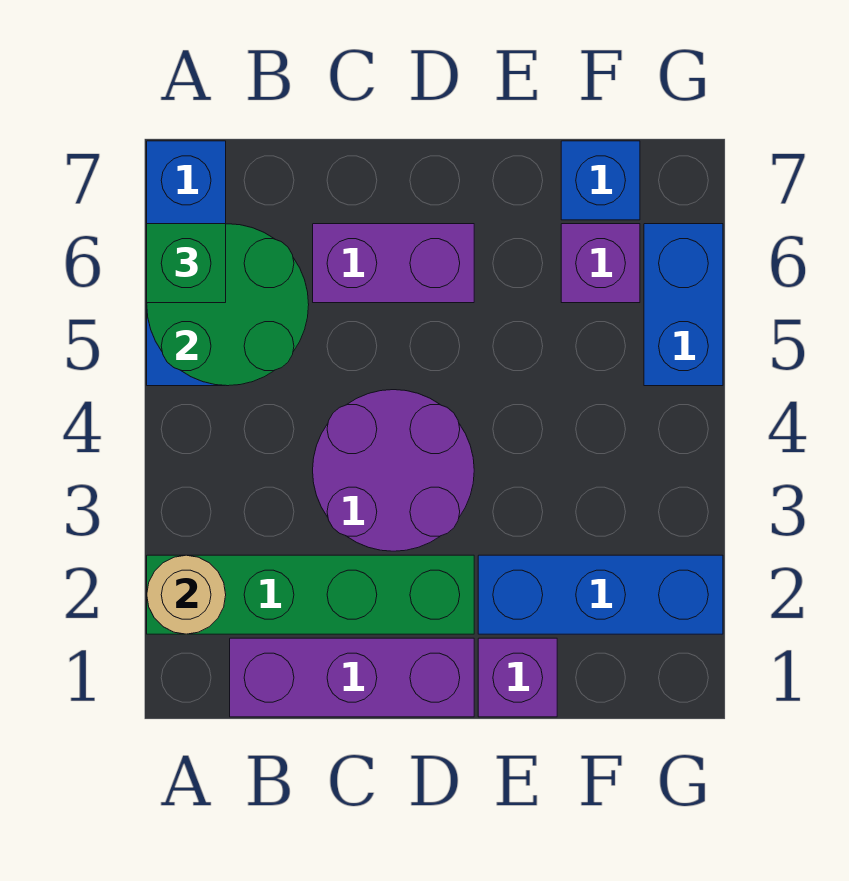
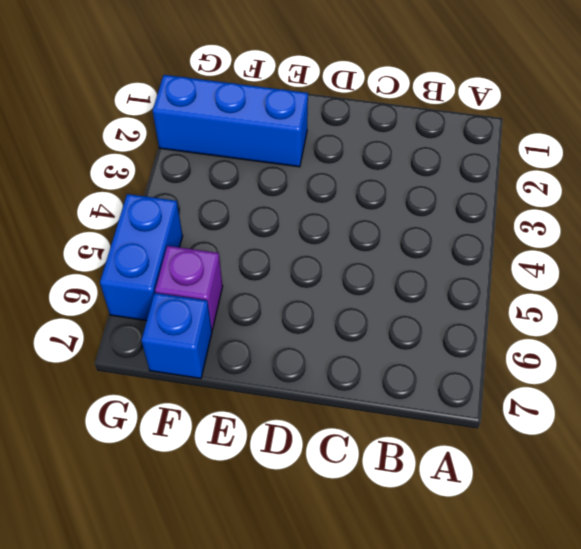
none -> green 1x4 brick [147,555,474,634]
none -> blue 1x3 brick [147,141,226,386]
none -> purple 1x3 brick [230,638,474,717]

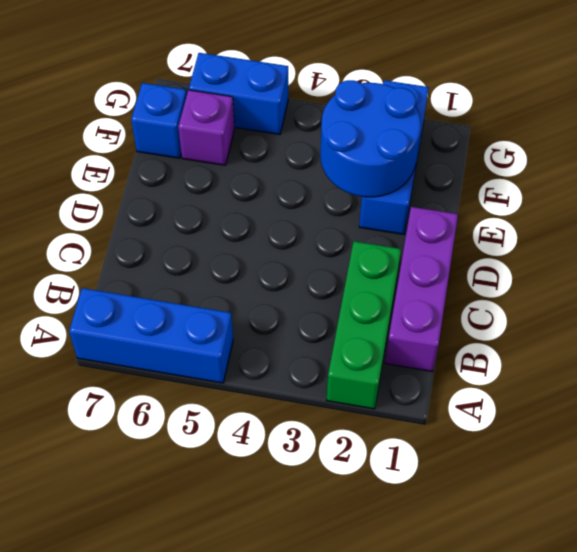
green 1x3 brick [327,241,401,409] -> green 1x4 brick [147,555,474,634]
blue 2x2 round brick [320,80,421,197] -> none
none -> purple 2x2 round brick [313,390,474,551]
none -> purple 1x2 brick [313,224,474,303]
none -> purple 1x1 brick [478,638,557,717]

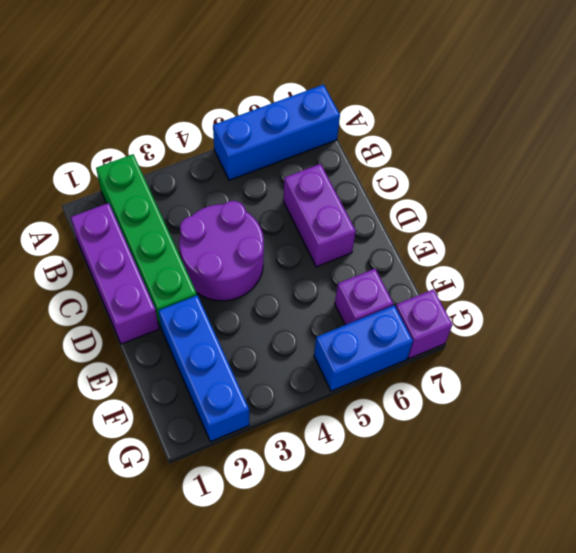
purple 1x1 brick [396,289,452,359] -> purple 1x1 brick moved to [478,638,557,717]
none -> blue 1x1 brick [561,141,640,220]
none -> tan 1x1 round brick [147,555,226,634]
none -> green 2x2 round brick [147,224,309,386]

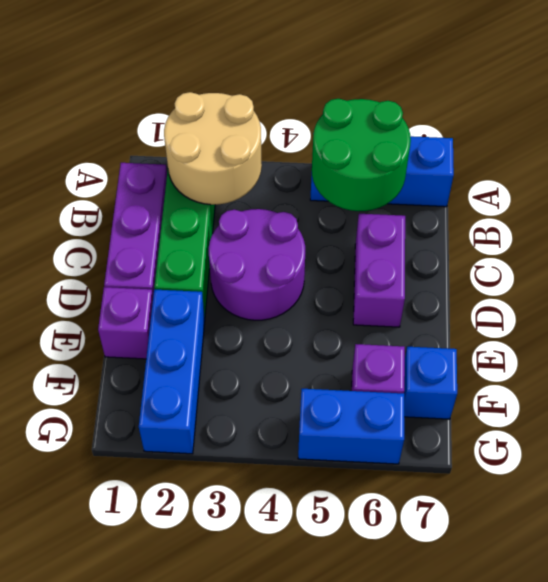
tan 2x2 round brick [164,92,262,205] -> tan 1x1 round brick [147,555,226,634]
none -> green 1x1 brick [147,224,226,303]

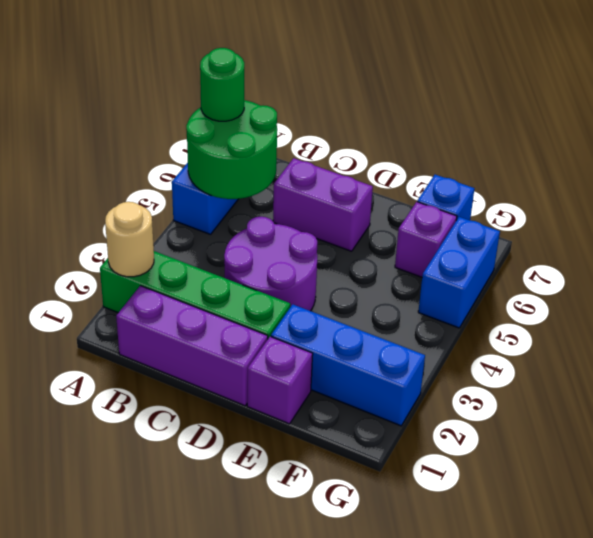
green 1x1 round brick [200,48,244,121] -> green 1x1 brick [147,224,226,303]

